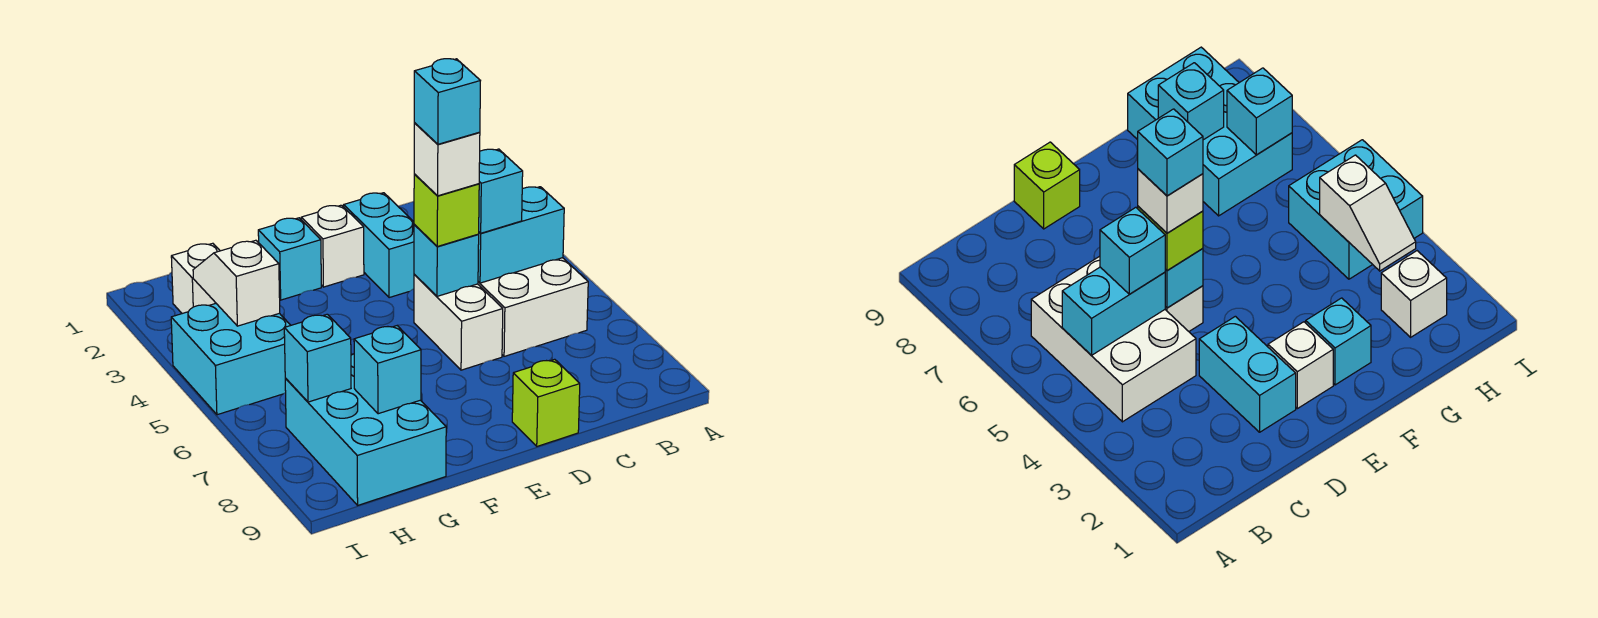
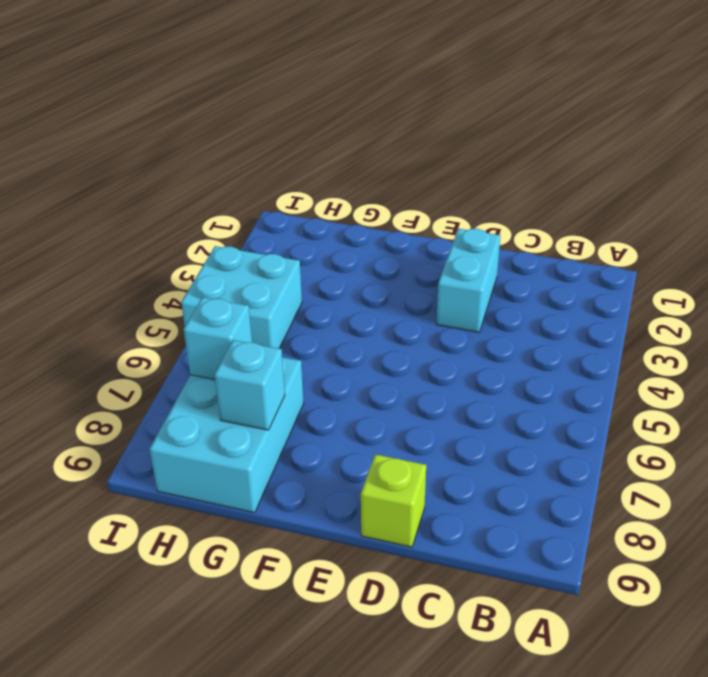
none -> white 2x3 brick [478,258,588,356]
none -> white 1x2 brick [414,274,503,370]
none -> white 1x1 brick [301,205,364,287]

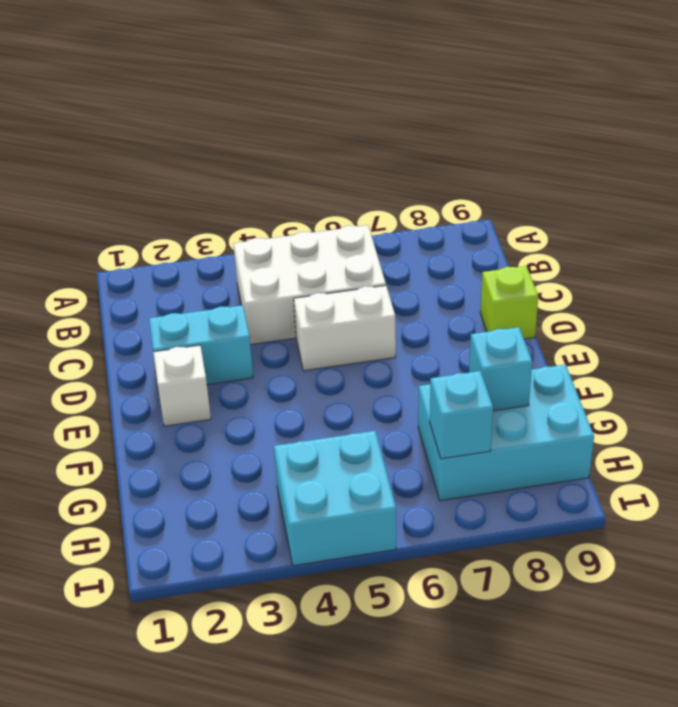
none -> cyan 1x1 brick [258,218,321,300]
none -> white 1x1 brick [171,243,220,314]
none -> cyan 1x2 brick [478,187,564,283]

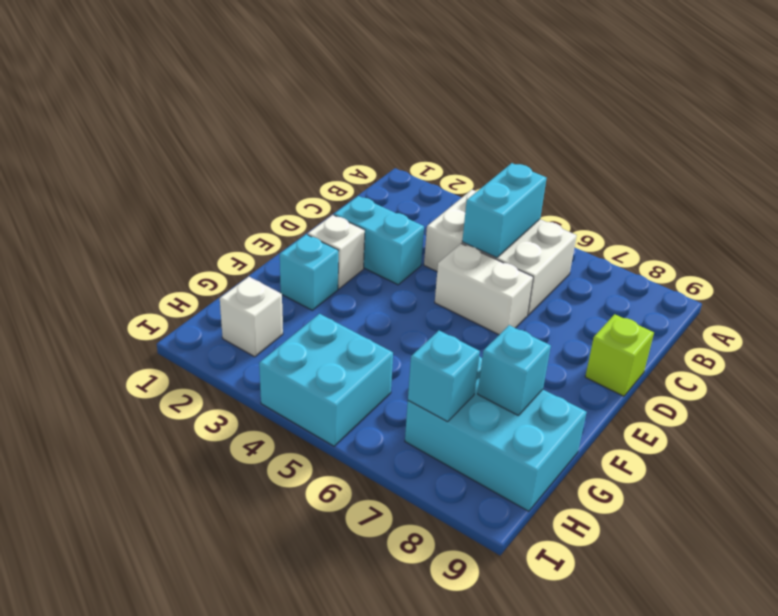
none -> cyan 1x1 brick [414,224,479,296]
none -> white 1x2 slope [193,240,280,326]
none -> cyan 1x1 brick [479,149,523,233]

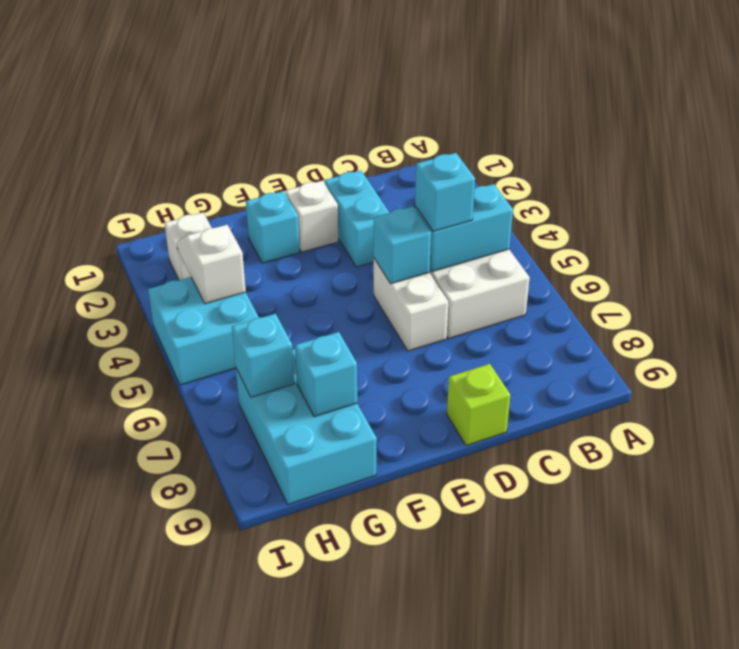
none -> lime 1x1 brick [414,174,479,246]
none -> white 1x1 brick [414,123,480,196]
none -> cyan 1x1 brick [414,59,480,144]

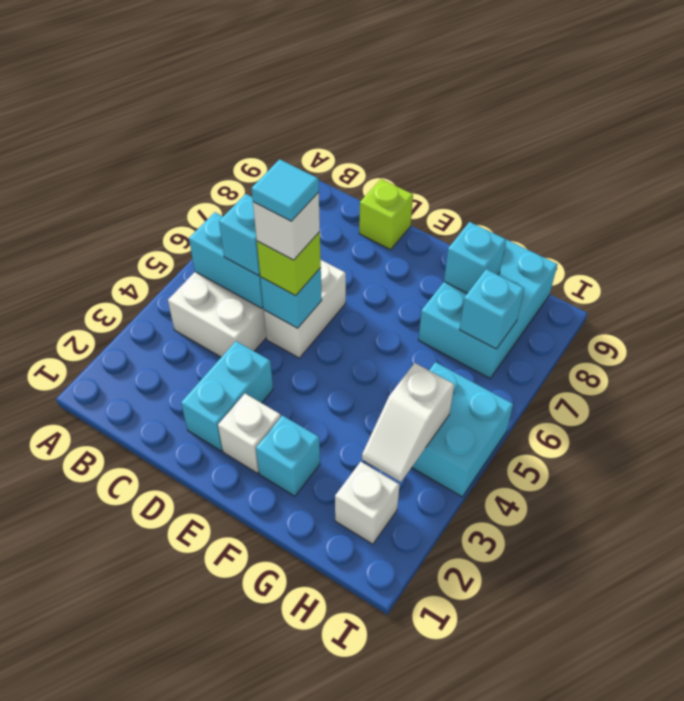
cyan 1x1 tile [251,159,319,221] -> cyan 1x1 brick [414,59,480,144]

